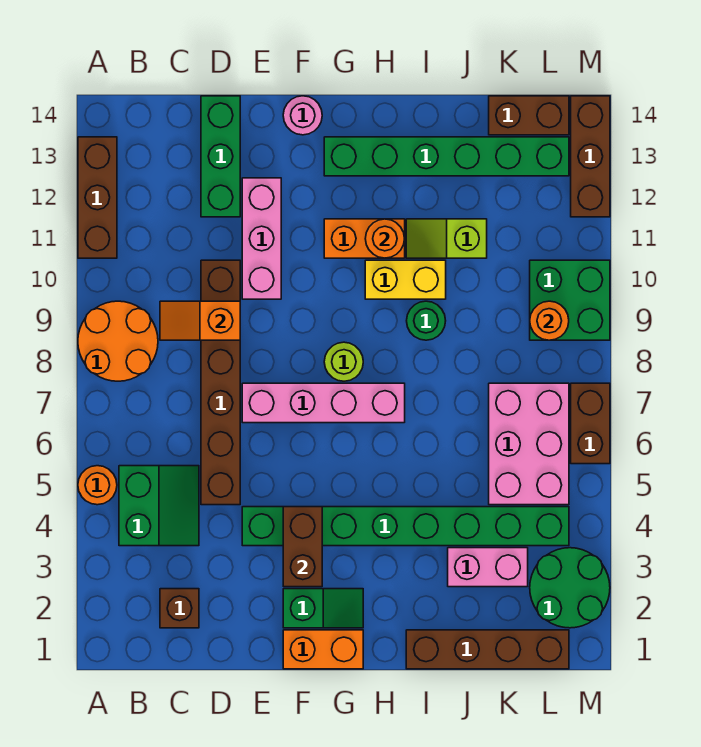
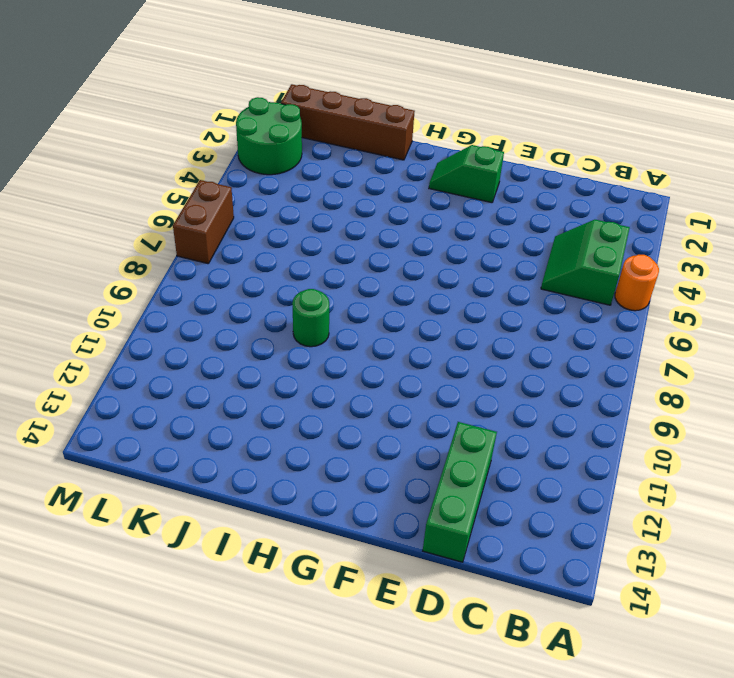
none -> orange 2x2 round brick [78,301,158,381]
none -> brown 1x3 brick [78,137,117,258]
none -> brown 1x1 brick [160,589,199,628]
none -> brown 1x6 brick [201,260,240,505]

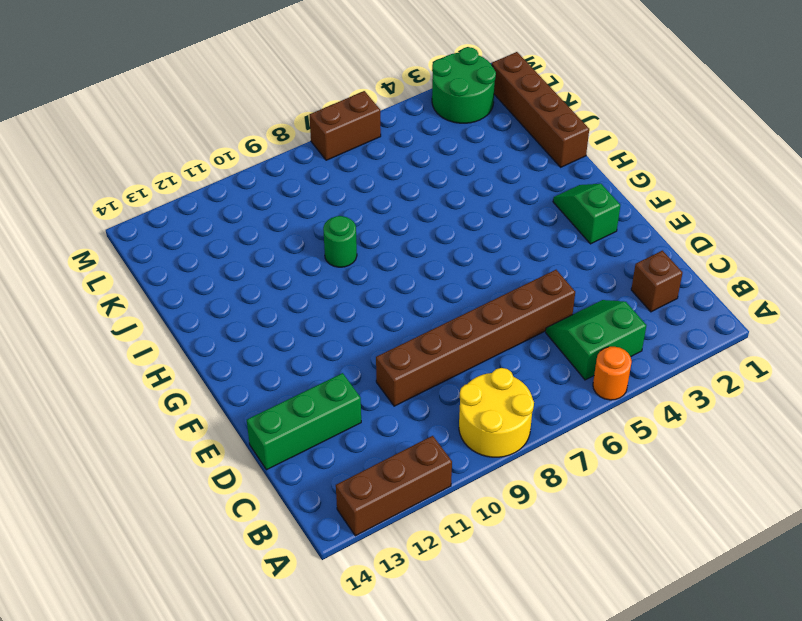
yellow 2x2 round brick [459,368,534,457] -> orange 2x2 round brick [78,301,158,381]
none -> green 1x8 brick [242,507,569,546]
none -> pink 1x4 brick [242,383,405,423]
none -> pink 1x3 brick [242,178,281,299]
none -> orange 1x2 brick [283,630,363,669]

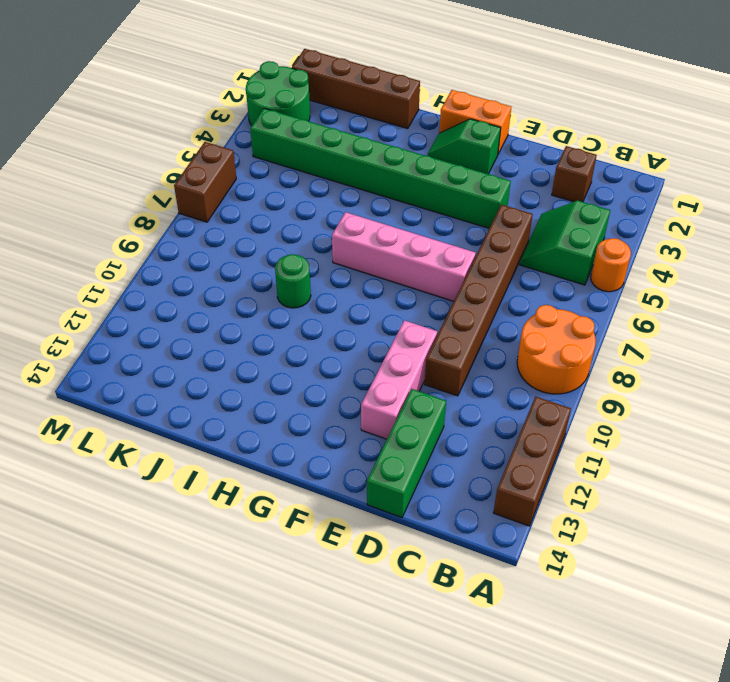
none -> pink 1x1 round brick [283,96,322,135]
none -> lime 1x1 round brick [324,342,363,381]
none -> orange 1x2 brick [324,219,405,258]
none -> green 1x6 brick [324,137,569,176]

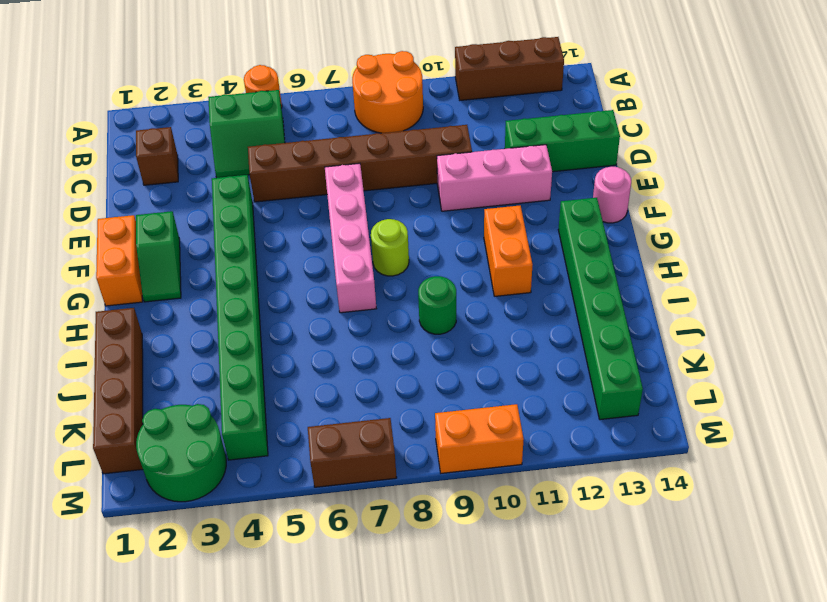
orange 1x2 brick [435,404,524,473] -> green 2x2 brick [530,260,610,340]
none -> yellow 1x2 brick [365,260,446,299]
none -> lime 1x2 slope [406,219,487,258]
none -> pink 1x2 brick [448,548,528,587]
none -> pink 2x3 brick [489,383,569,505]

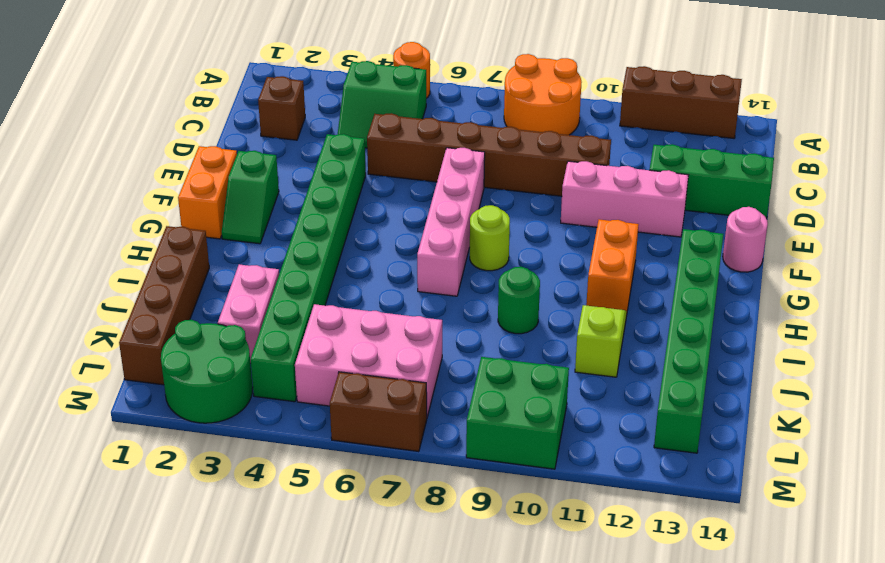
none -> yellow 1x2 brick [365,260,446,299]
none -> brown 1x2 brick [489,96,569,135]
none -> brown 1x3 brick [571,96,610,217]
none -> orange 1x2 slope [160,301,240,340]

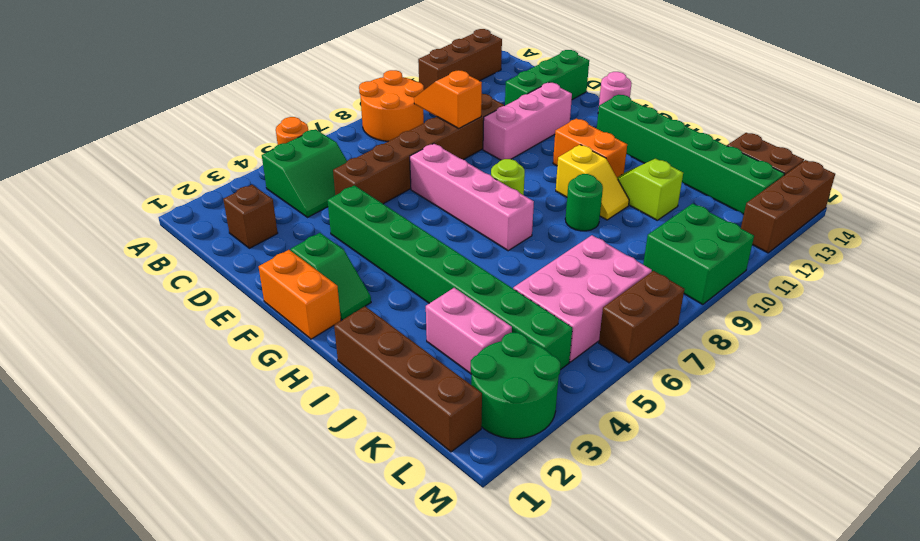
yellow 1x2 slope [556,145,629,220] -> yellow 1x2 brick [365,260,446,299]
none -> brown 1x2 brick [283,507,322,587]
none -> orange 1x1 round brick [365,219,404,258]
none -> orange 1x1 round brick [530,301,569,340]

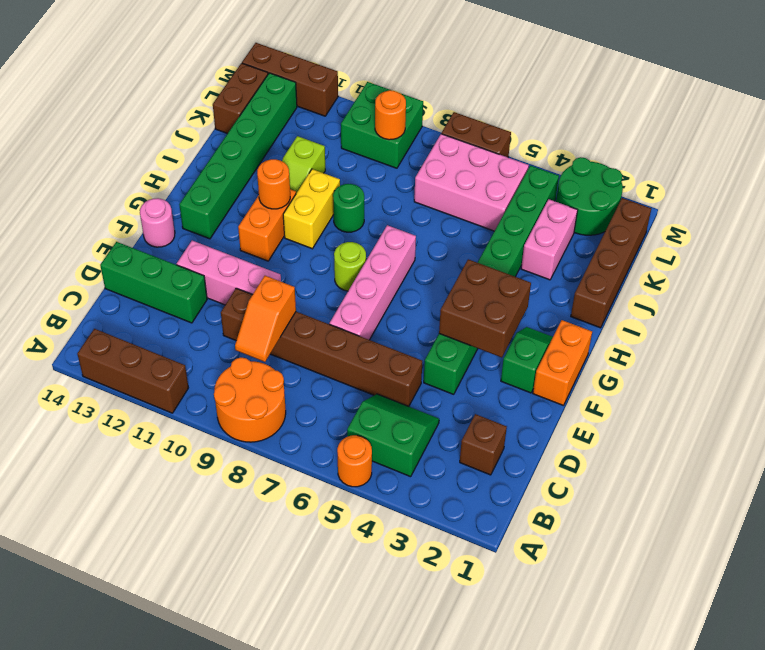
brown 2x2 brick [439,259,531,357] -> brown 1x2 brick [283,507,322,587]

